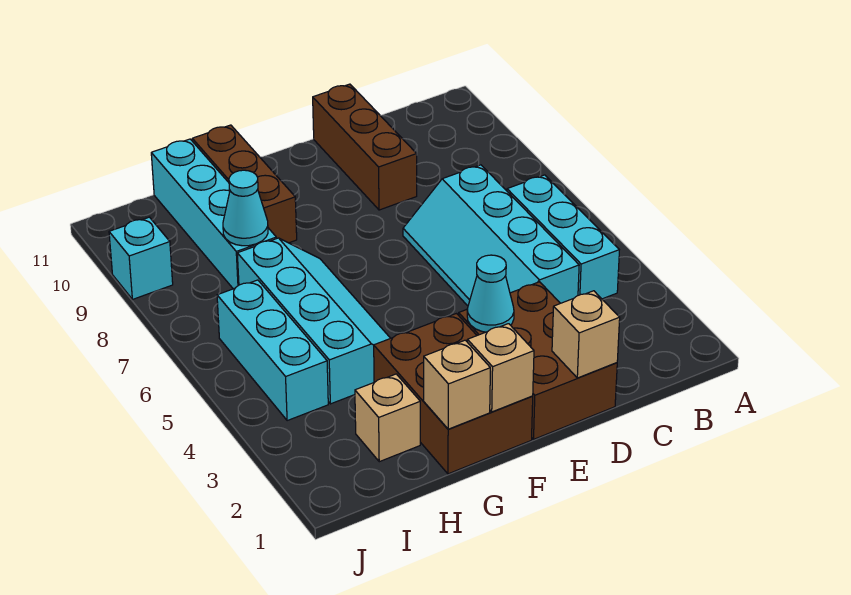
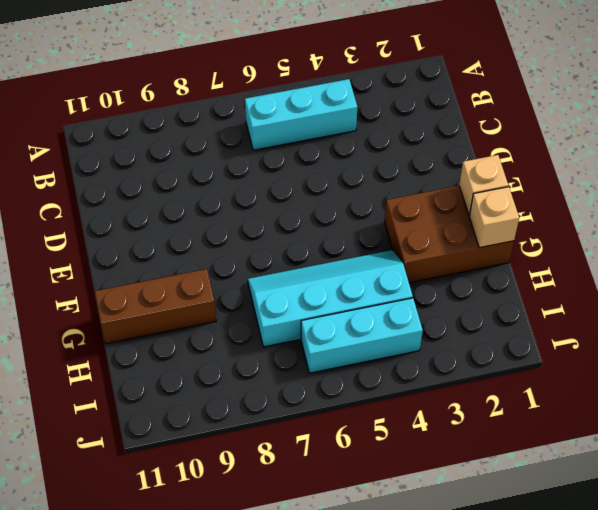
none -> cyan 2x4 slope [403,165,579,306]
none -> brown 2x3 brick [459,282,617,439]
none -> brown 1x3 brick [313,84,417,210]

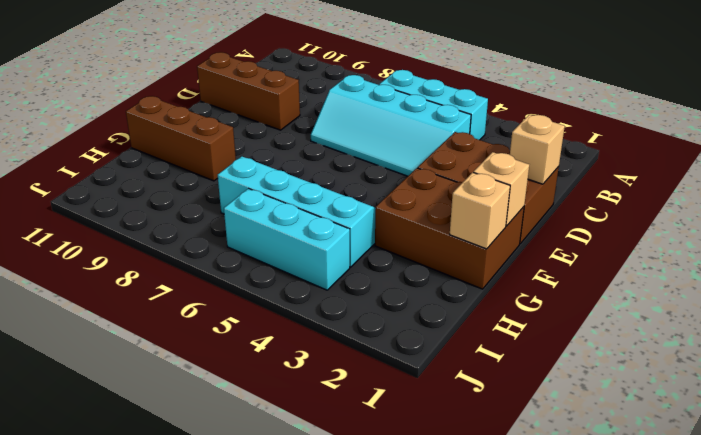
none -> tan 1x1 brick [355,374,420,462]
none -> cyan 1x4 brick [151,139,276,289]
none -> cyan 1x1 brick [109,217,173,299]

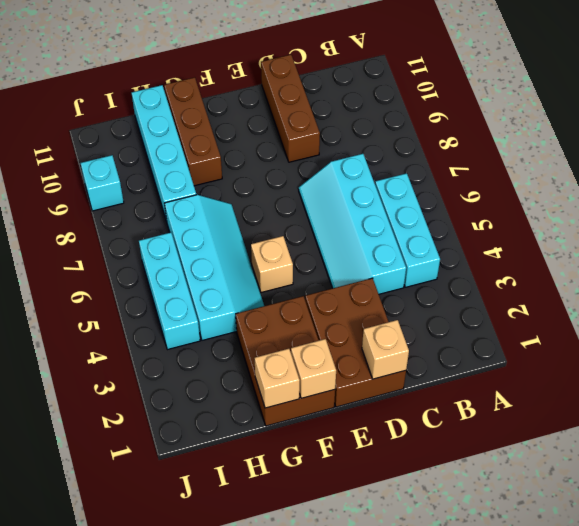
tan 1x1 brick [251,236,293,293] -> tan 1x1 brick moved to [355,374,420,462]
none -> cyan 1x1 cone [467,255,514,332]
none -> cyan 1x1 cone [223,170,268,246]

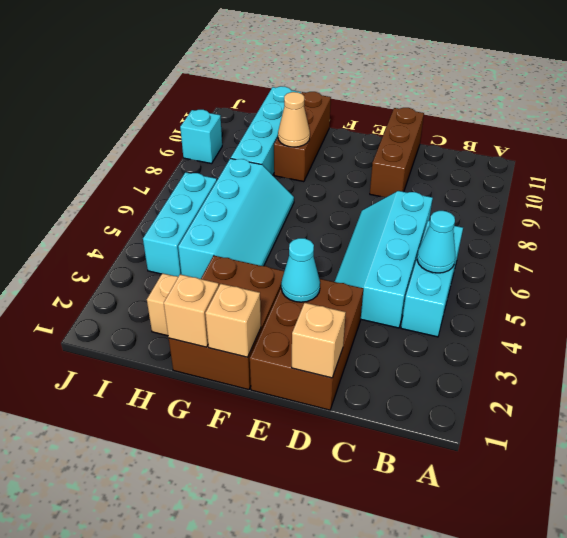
cyan 1x1 cone [417,211,455,273] -> cyan 1x1 cone moved to [223,170,268,246]
tan 1x1 cone [278,92,310,147] -> none

